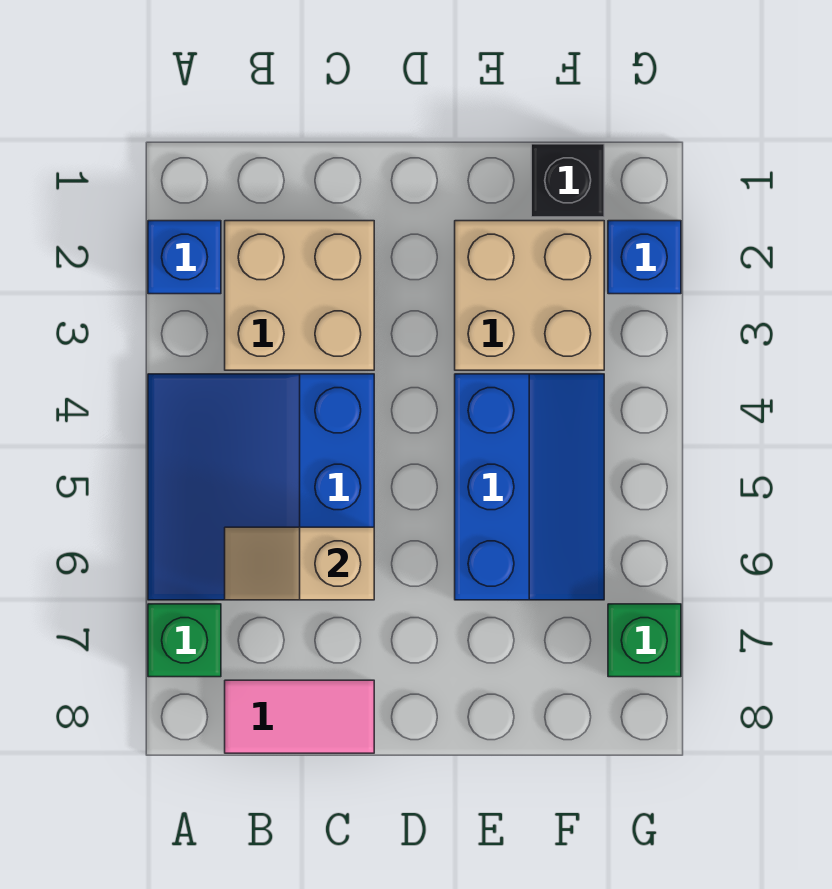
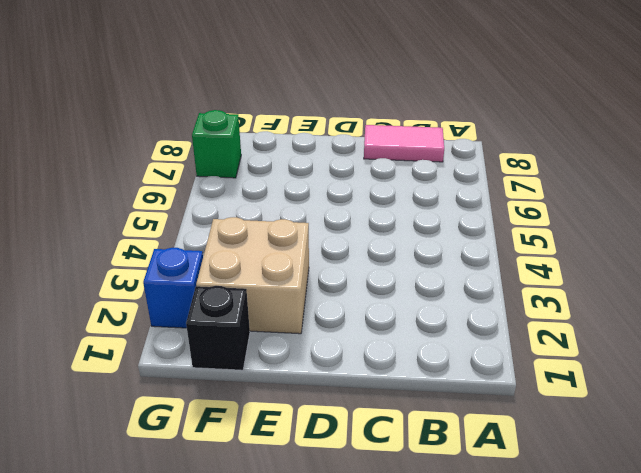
none -> blue 1x1 brick [148,221,221,294]
none -> blue 3x3 slope [148,374,374,600]

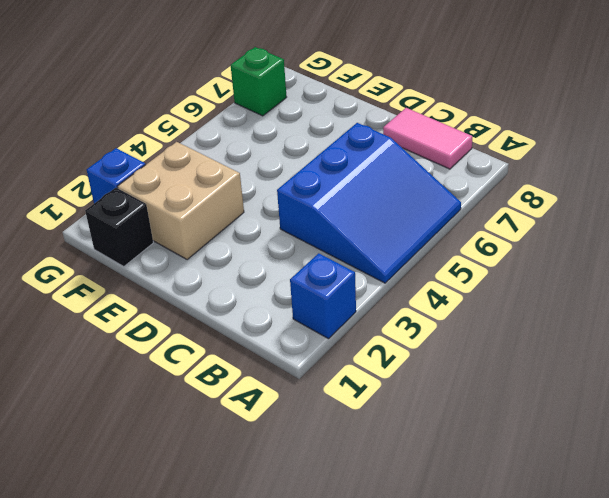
none -> green 1x1 brick [148,604,221,677]
none -> tan 2x2 brick [225,221,374,370]

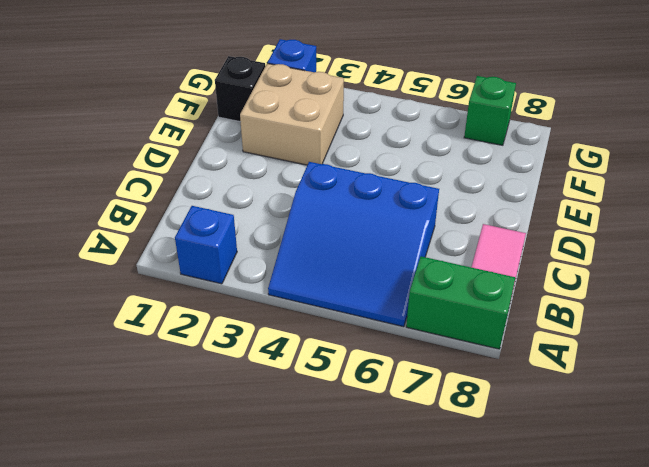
green 1x2 brick [406,256,515,349] -> green 1x1 brick [148,604,221,677]
none -> tan 2x2 brick [225,221,374,370]
none -> blue 2x3 slope [455,374,604,600]

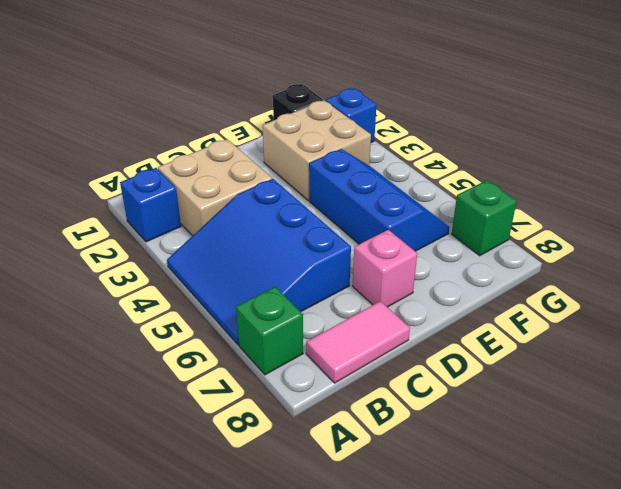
pink 1x1 brick [353,230,417,307] -> none
none -> tan 1x2 slope [225,527,374,600]

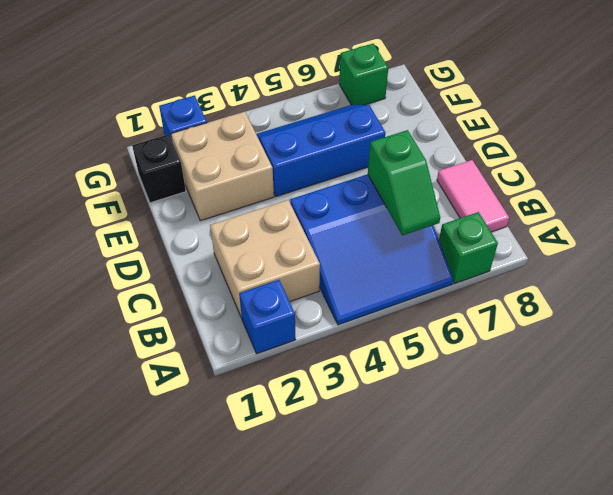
green 1x2 slope [368,130,440,235] -> tan 1x2 slope [225,527,374,600]

